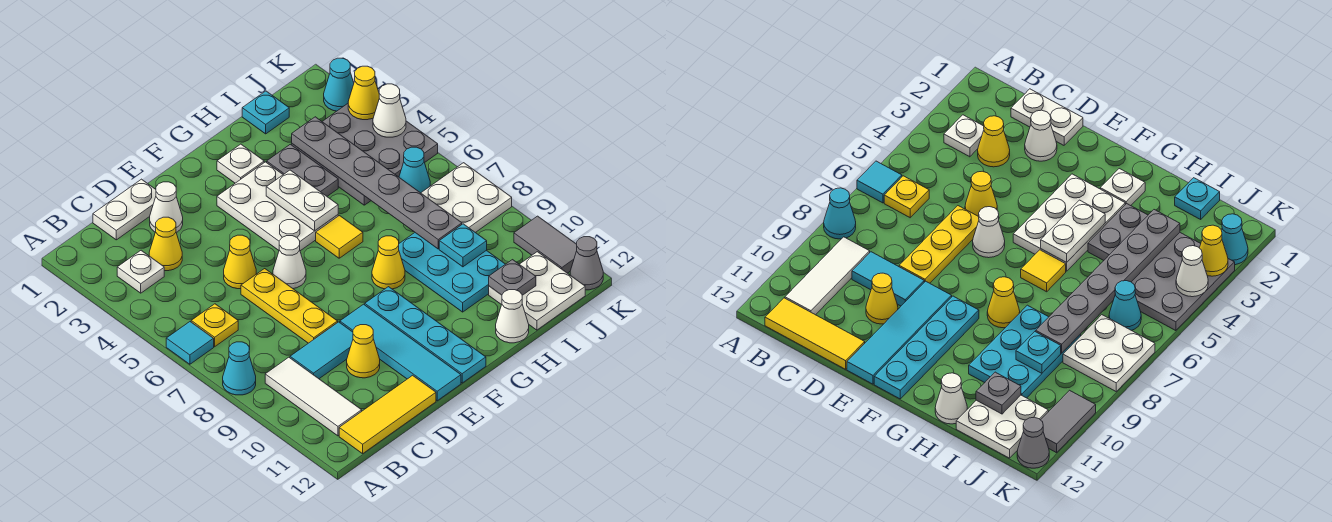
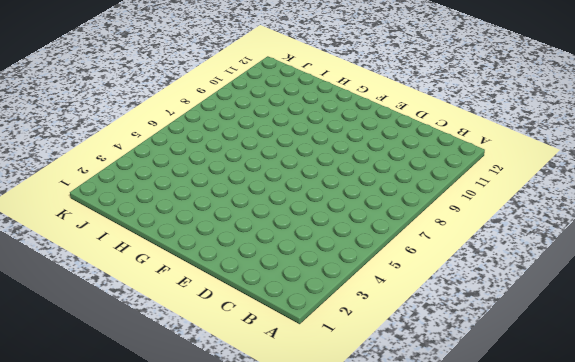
none -> cyan 1x1 tile [166,322,214,364]
none -> cyan 1x1 cone [223,342,256,395]
none -> white 1x1 plate [117,250,164,293]
none -> yellow 1x1 plate [191,304,238,347]

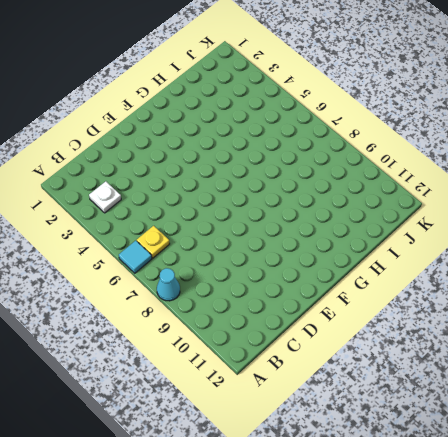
none -> white 1x3 tile [265,357,362,436]
none -> yellow 1x3 tile [339,375,436,454]
none -> white 1x2 plate [93,179,156,240]
none -> yellow 1x1 cone [149,217,182,271]

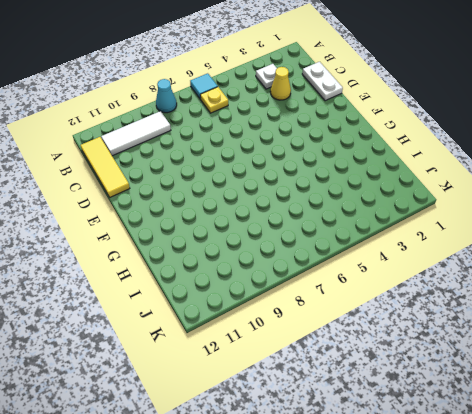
none -> cyan 1x2 tile [290,322,353,379]
none -> white 1x1 cone [150,182,183,233]
none -> yellow 1x1 cone [224,235,256,289]
none -> yellow 1x3 plate [241,269,338,343]

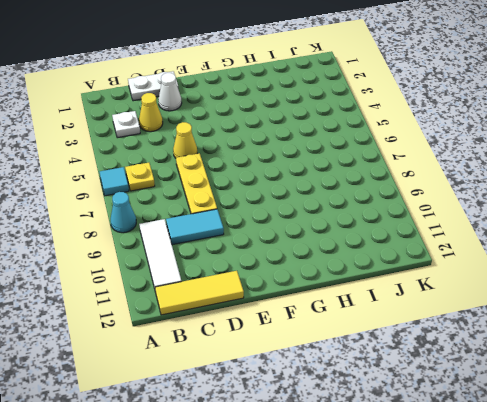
none -> yellow 1x1 cone [347,325,380,378]
none -> white 1x1 cone [273,236,306,289]
none -> cyan 1x4 tile [340,304,461,401]
none -> white 2x3 plate [217,162,338,251]

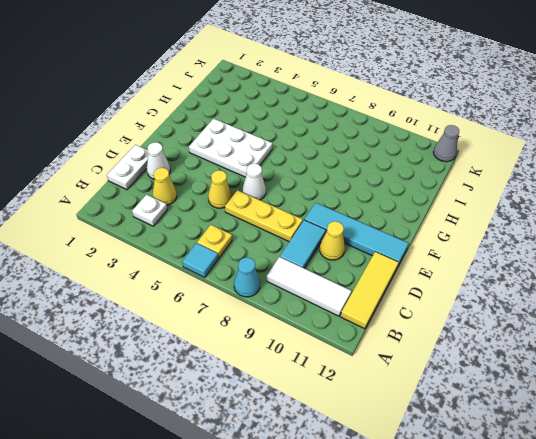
none -> cyan 1x4 plate [365,287,486,383]
none -> white 1x1 plate [217,144,264,183]
none -> yellow 1x1 tile [316,216,363,258]
none -> yellow 1x1 cone [372,236,405,289]

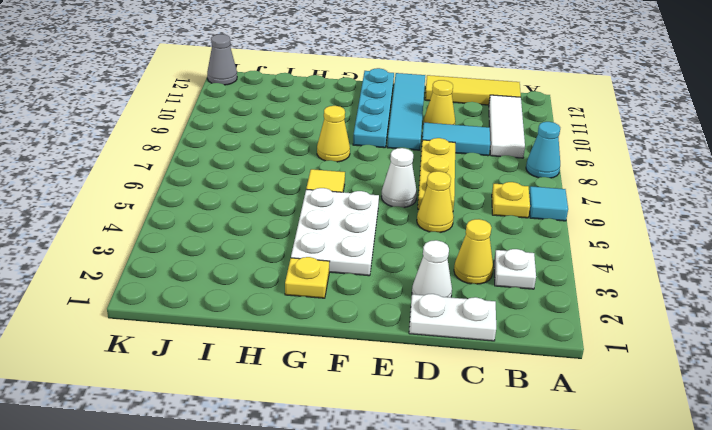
yellow 1x1 plate [285,257,330,298] -> white 1x1 plate [217,144,264,183]
none -> grey 1x2 plate [267,144,338,196]
none -> cyan 2x3 plate [399,233,505,312]
none -> white 1x1 cone [496,290,529,343]
none -> cyan 1x1 plate [242,91,289,134]

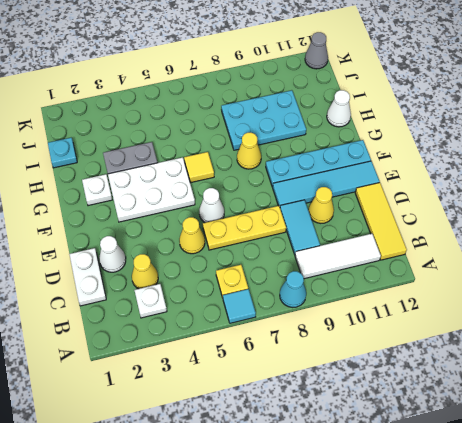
none -> grey 3x3 plate [292,104,438,205]
none -> white 2x2 plate [489,252,585,330]
none -> cyan 1x1 cone [399,147,430,193]
none -> white 2x2 plate [421,163,512,233]

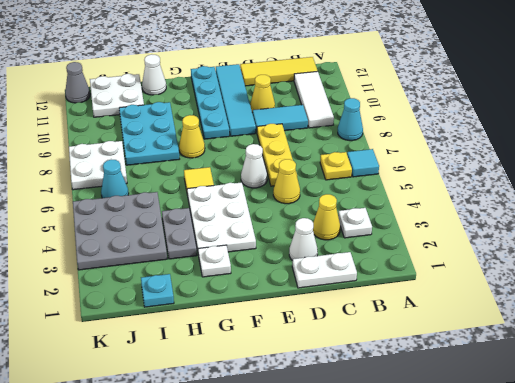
none -> cyan 1x1 cone [324,58,354,111]
none -> grey 1x2 tile [514,216,577,273]
none -> white 1x2 plate [266,170,338,231]
none -> grey 1x6 plate [292,117,462,249]

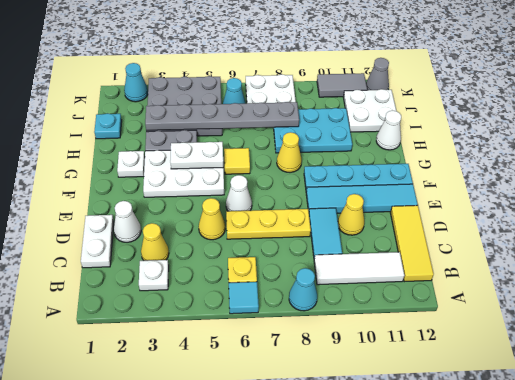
none -> cyan 1x1 plate [439,224,487,267]
none -> grey 1x1 plate [489,260,536,295]
none -> yellow 1x1 cone [348,66,379,120]
none -> white 1x1 cone [373,84,406,137]

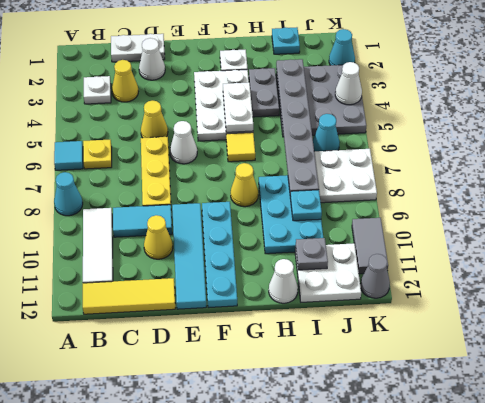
none -> yellow 1x1 cone [348,66,379,120]

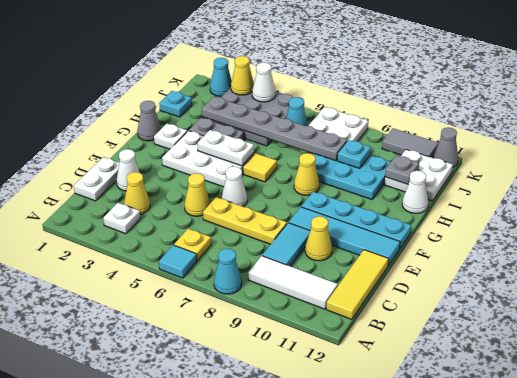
grey 1x1 cone [137,101,161,141] -> none

